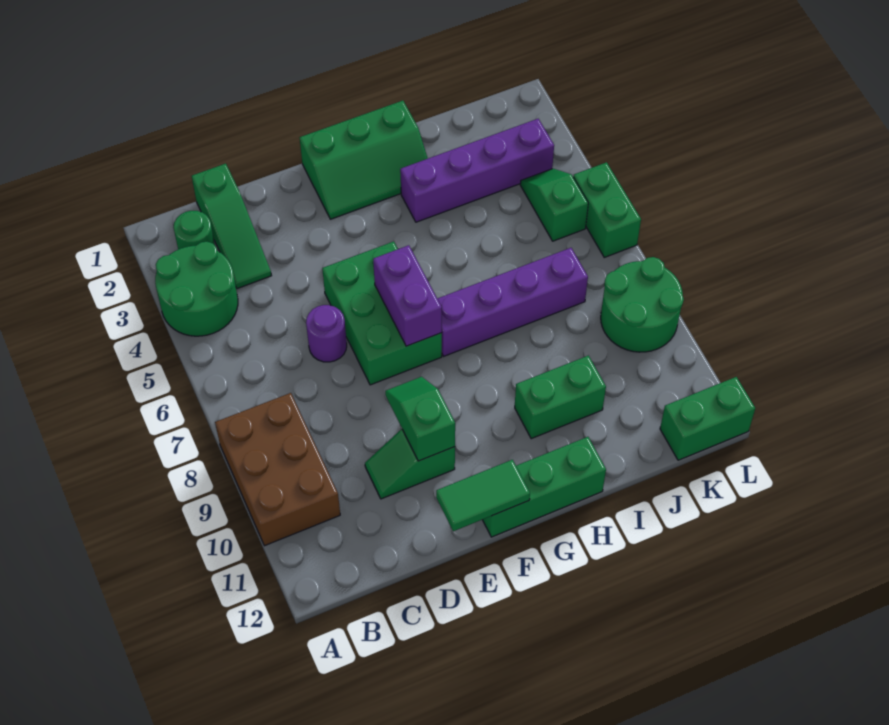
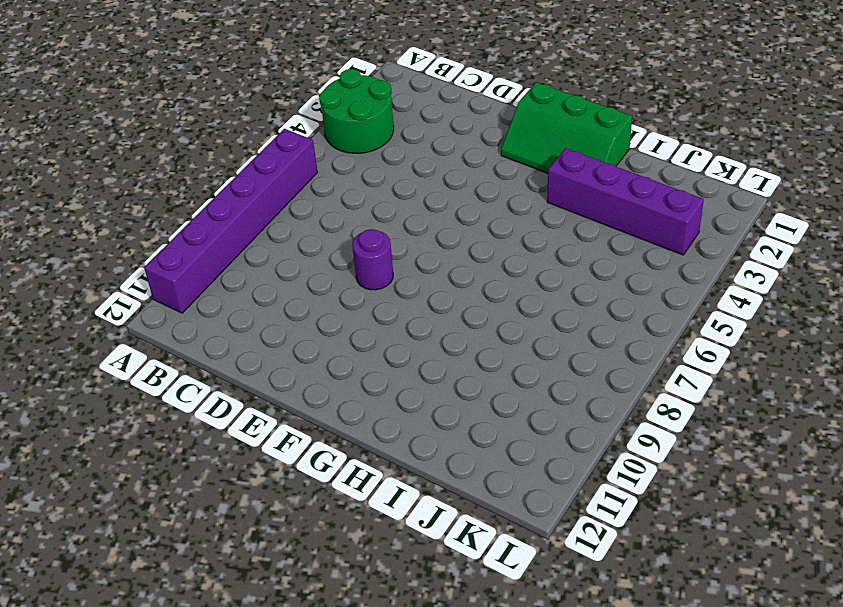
purple 1x6 brick [144,129,317,313] -> brown 2x3 brick [215,393,340,546]
purple 1x1 round brick [352,229,393,290] -> purple 1x1 round brick moved to [306,305,347,362]
none -> green 1x1 round brick [173,211,215,249]
none -> green 1x3 slope [192,164,272,289]
none -> green 1x2 slope [365,429,455,499]

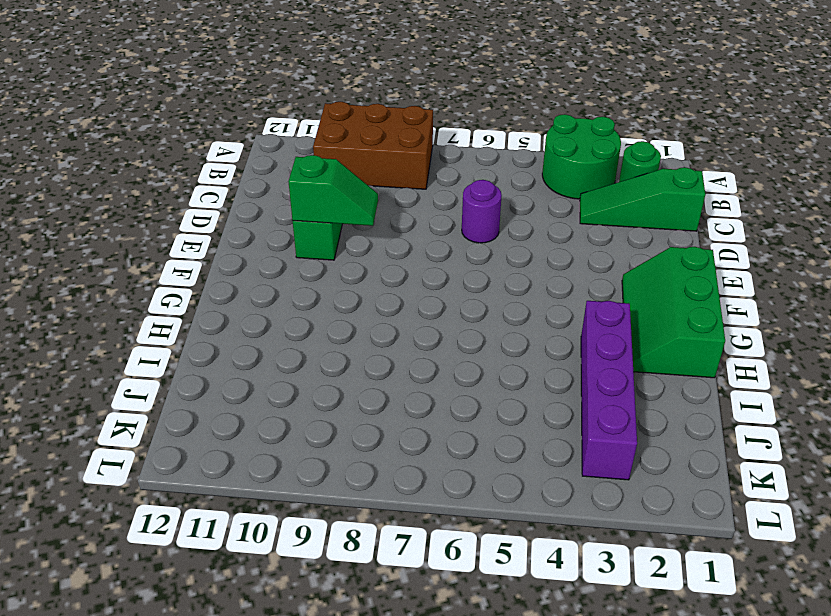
none -> green 2x3 brick [322,242,442,385]
none -> green 1x3 brick [483,437,606,537]
none -> purple 1x4 brick [437,248,588,356]

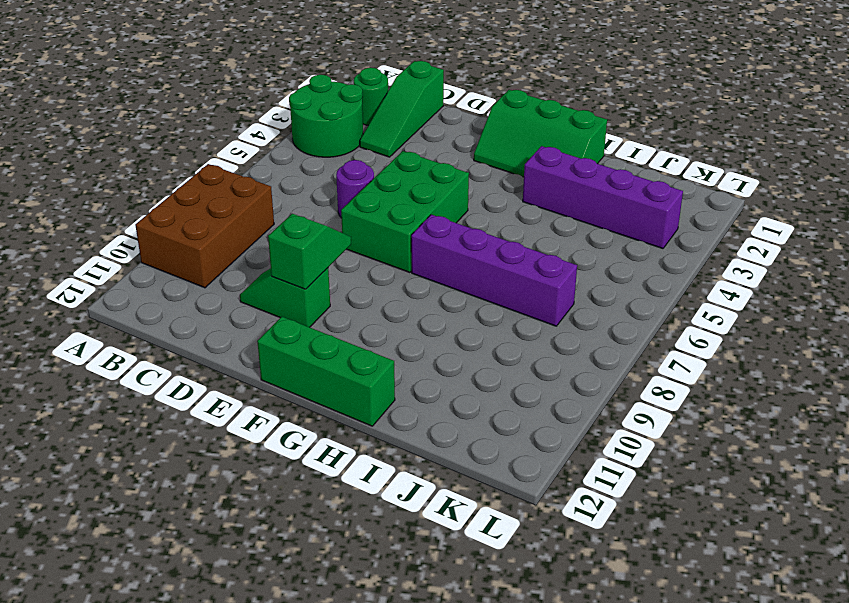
none -> green 1x2 brick [515,356,606,439]
none -> green 1x2 slope [520,169,588,241]
none -> green 2x2 round brick [601,257,684,352]

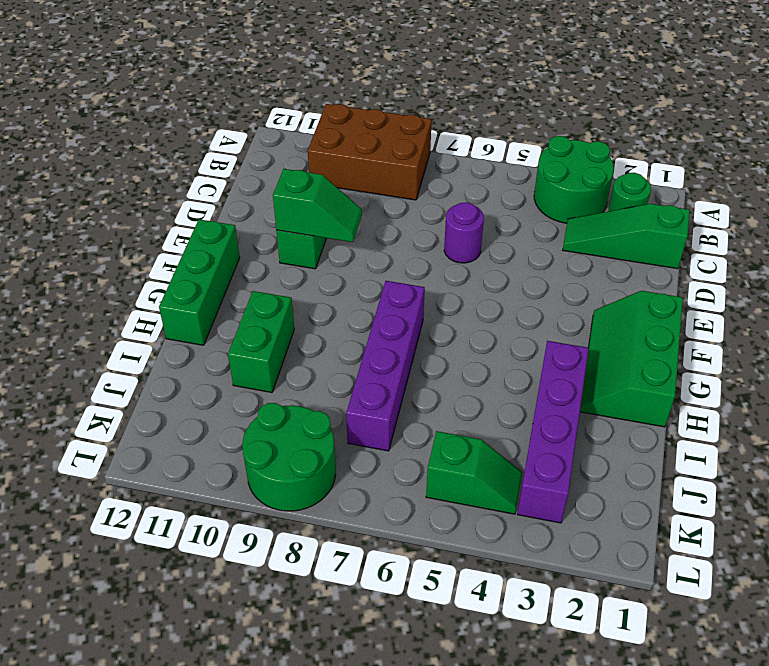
none -> green 2x3 brick [322,242,442,385]
none -> green 1x2 brick [660,377,755,460]
none -> green 1x2 brick [573,162,641,257]

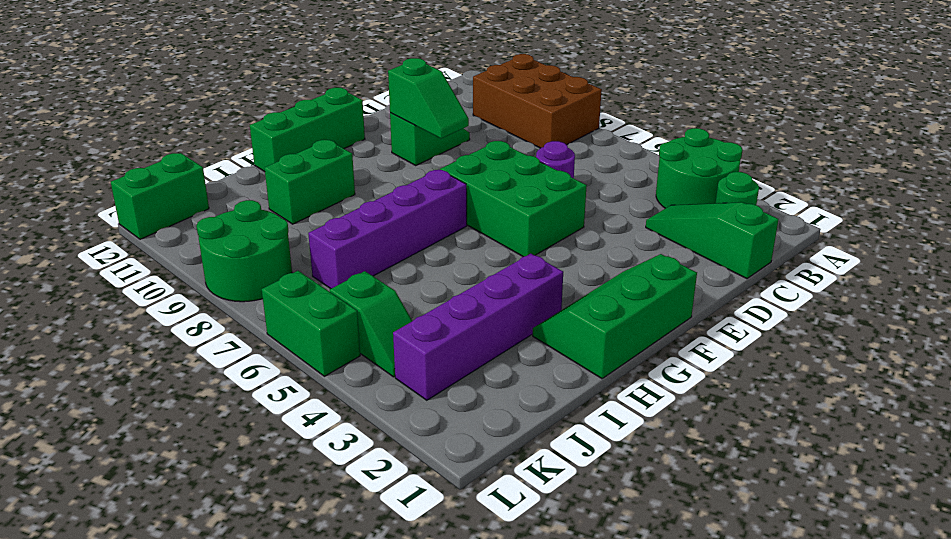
none -> green 1x2 tile [436,460,530,531]
none -> purple 1x2 brick [373,245,442,346]

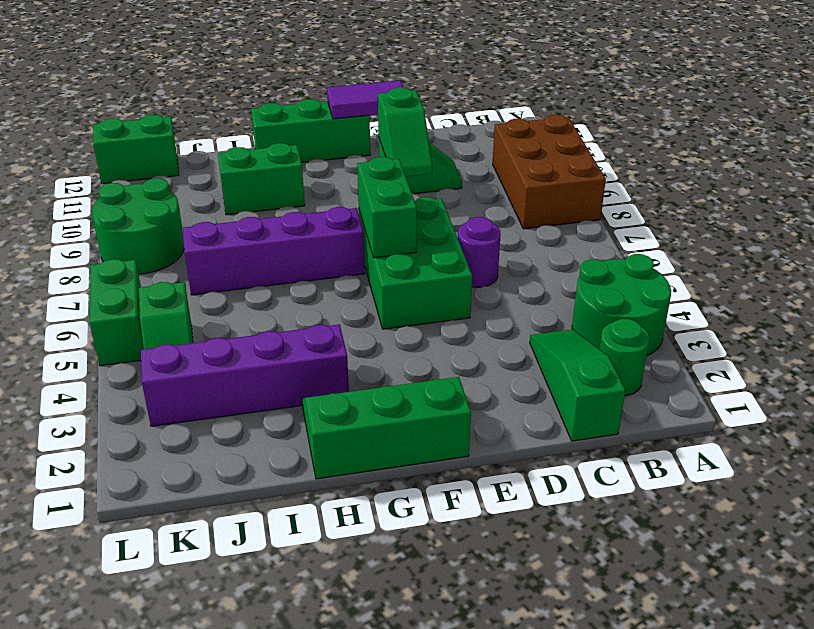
purple 1x2 tile [327,81,403,119] -> green 1x2 tile [436,460,530,531]
green 1x2 brick [357,157,417,258] -> purple 1x2 brick [373,245,442,346]

